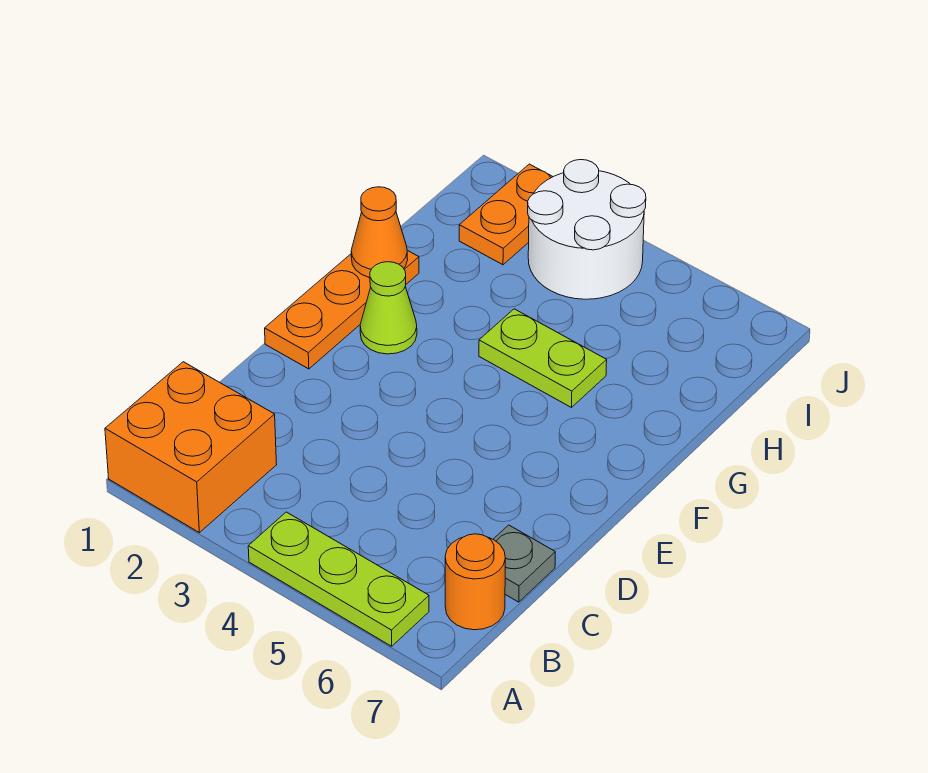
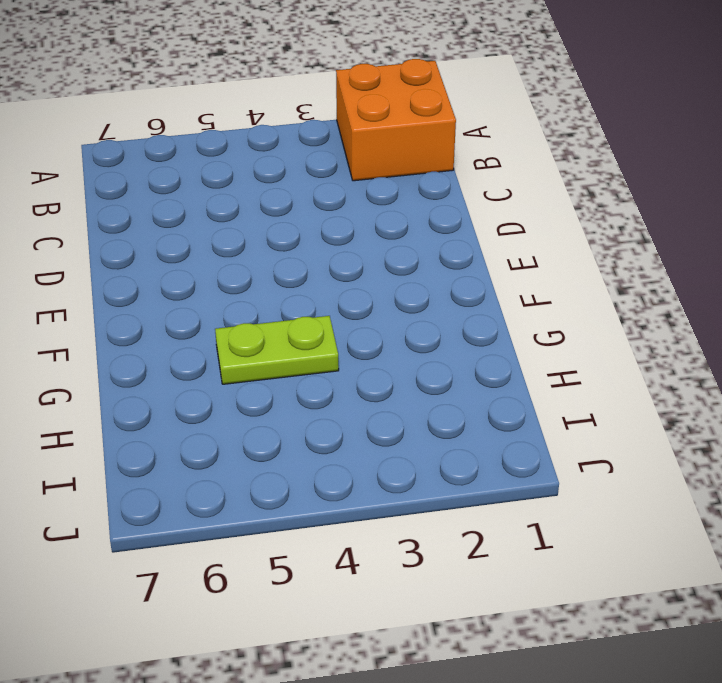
none -> lime 1x3 plate [248,512,429,646]
none -> orange 1x1 round brick [445,534,505,630]

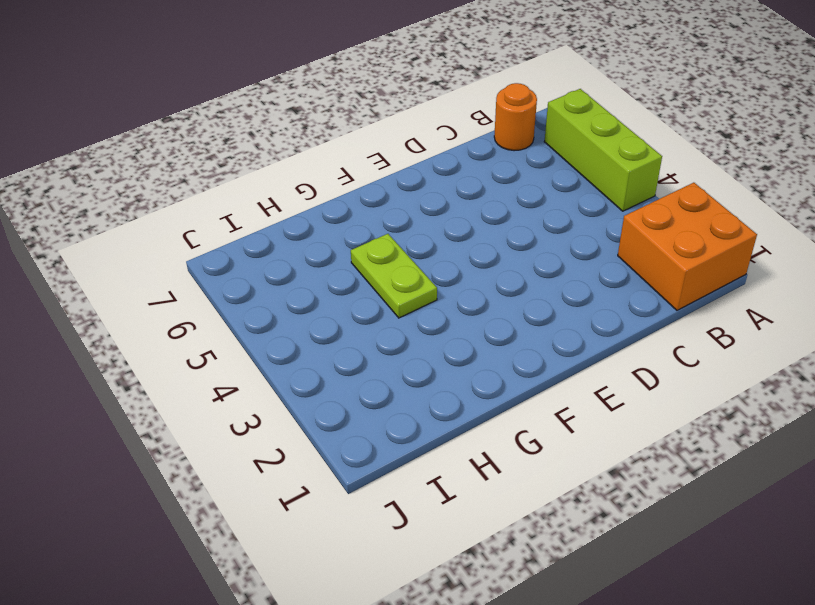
lime 1x3 brick [544,89,662,211] -> lime 1x3 plate [248,512,429,646]
none -> grey 1x1 plate [493,525,555,602]
none -> orange 1x3 plate [265,250,419,369]

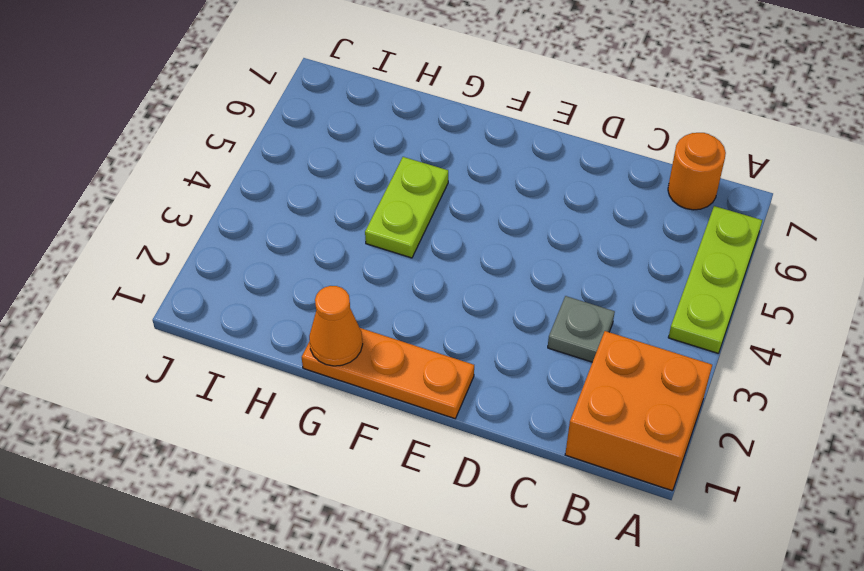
grey 1x1 plate [548,296,615,362] -> grey 1x1 plate moved to [493,525,555,602]
none -> lime 1x1 cone [360,262,417,354]
none -> orange 1x2 plate [459,164,553,265]

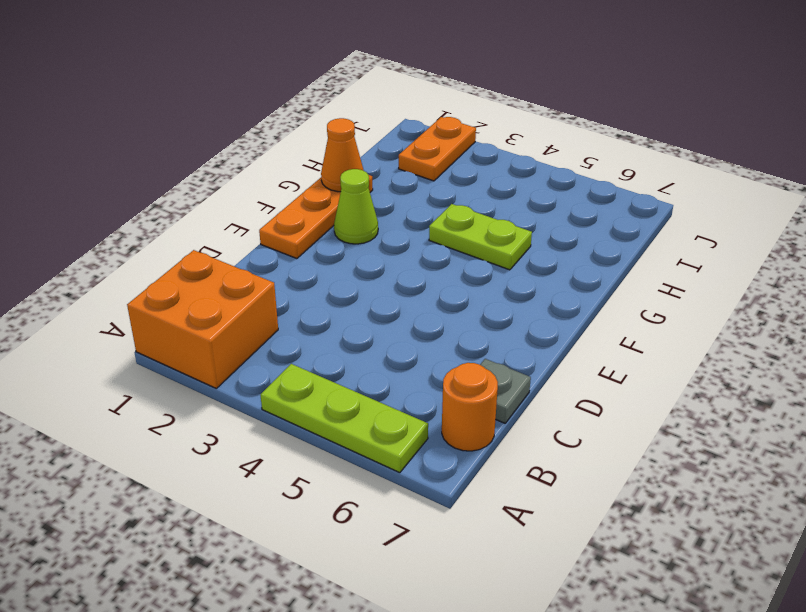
none -> white 2x2 round brick [528,160,646,299]

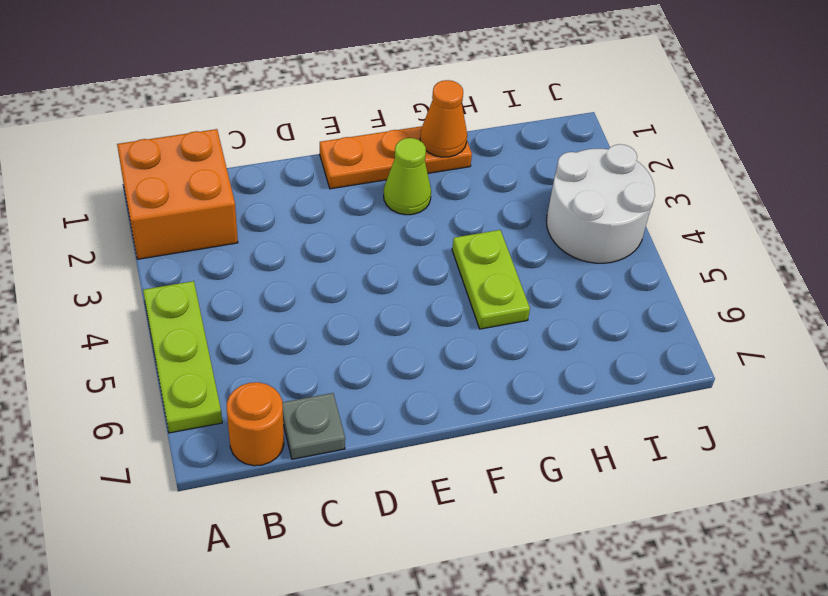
none -> orange 1x2 plate [459,164,553,265]

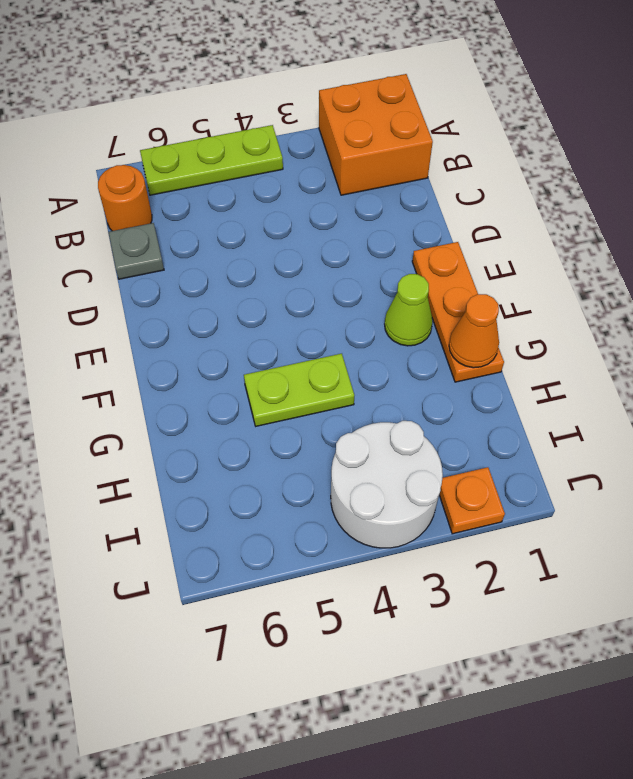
orange 1x1 plate [439,467,505,534] -> orange 1x2 plate [459,164,553,265]

